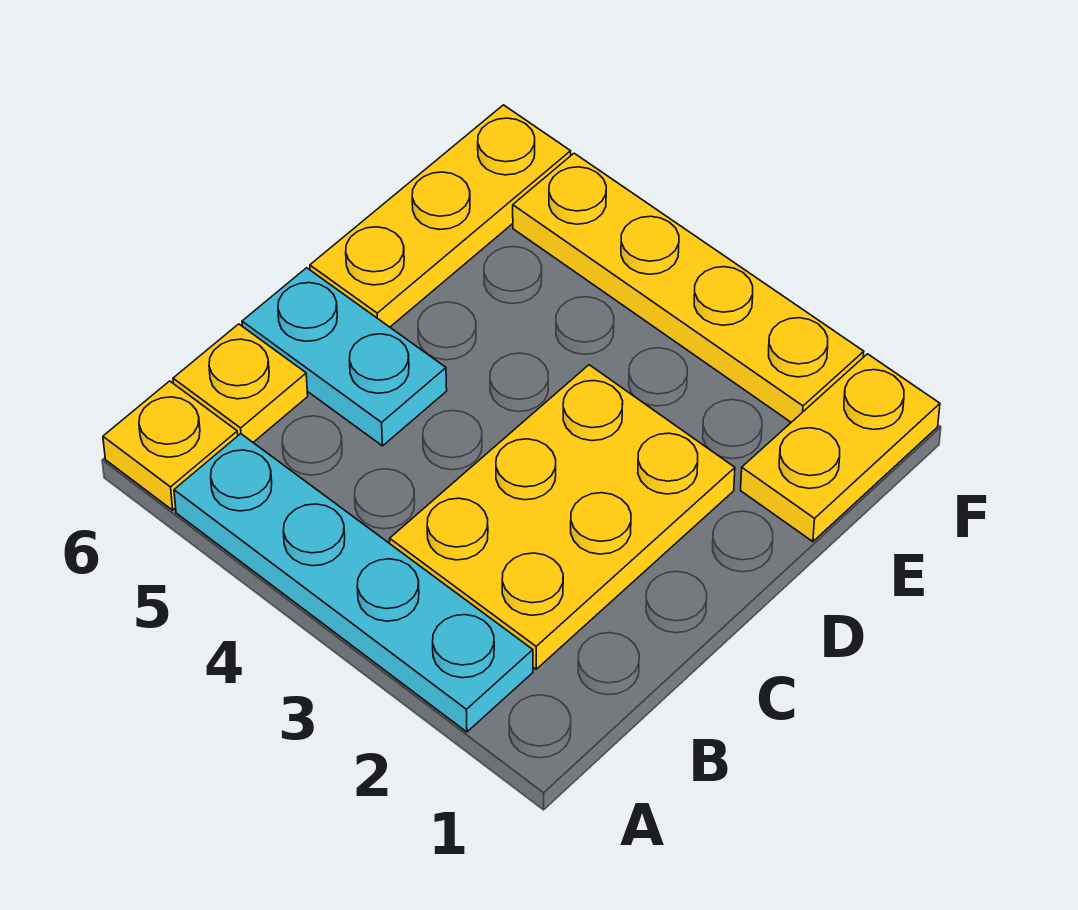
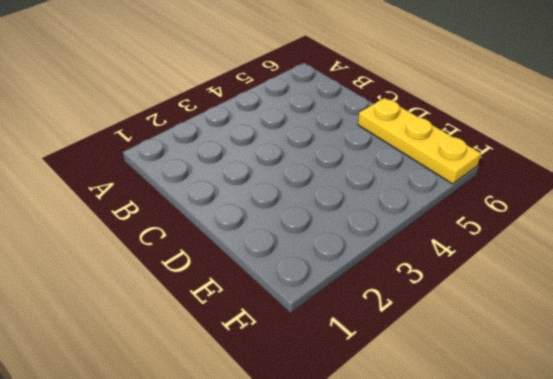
none -> cyan 1x4 plate [174,434,533,732]
none -> yellow 1x1 plate [103,381,238,510]

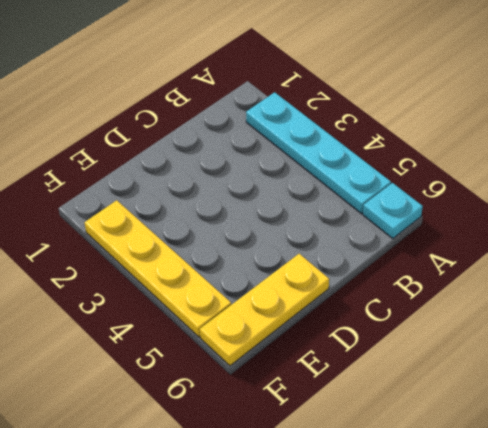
cyan 1x1 plate [363,183,423,238] -> yellow 1x1 plate [103,381,238,510]
none -> yellow 2x3 plate [390,365,735,669]
none -> yellow 1x1 plate [173,324,308,442]

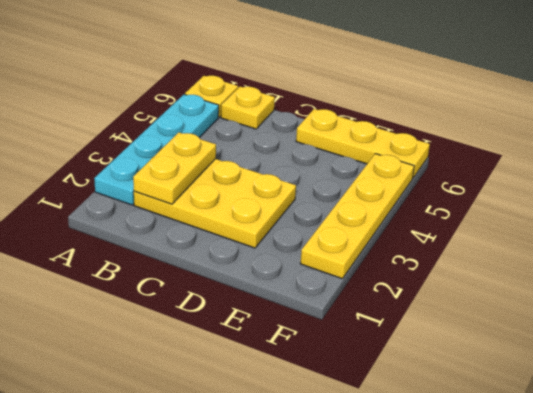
yellow 1x2 plate [133,132,216,204] -> yellow 1x2 plate turned to [741,354,940,542]
none -> cyan 1x2 plate [242,268,447,446]

